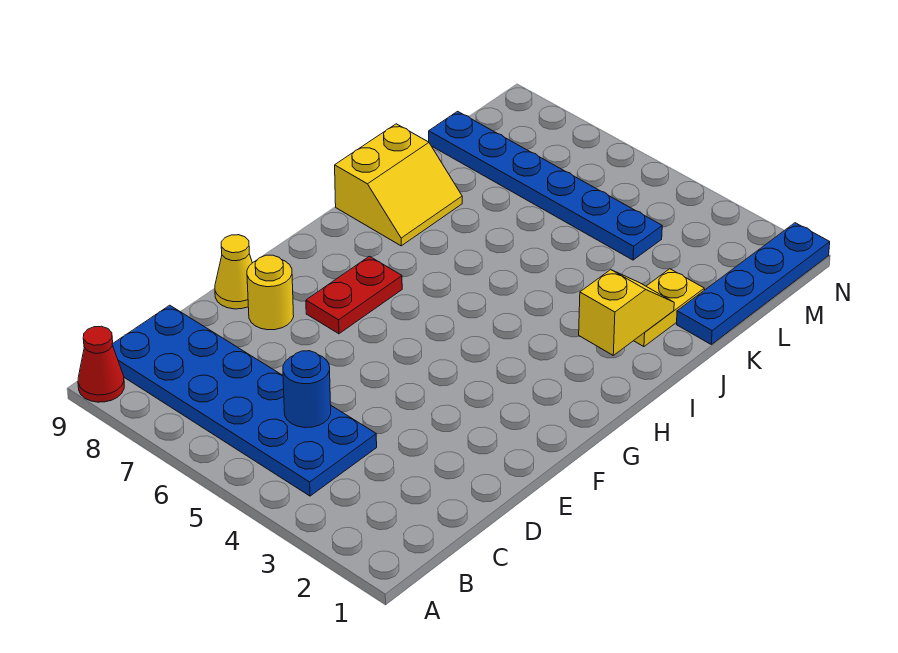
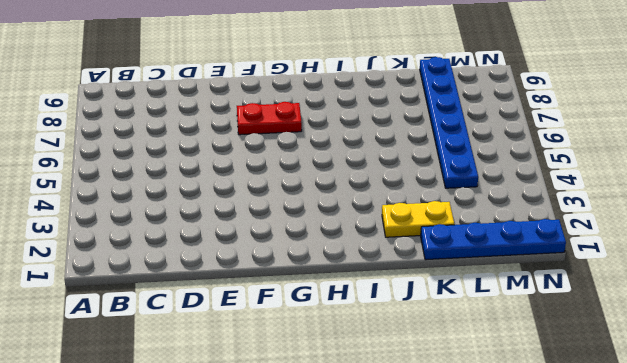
none -> red 1x1 cone [78,326,124,402]
none -> blue 2x6 plate [112,305,377,496]

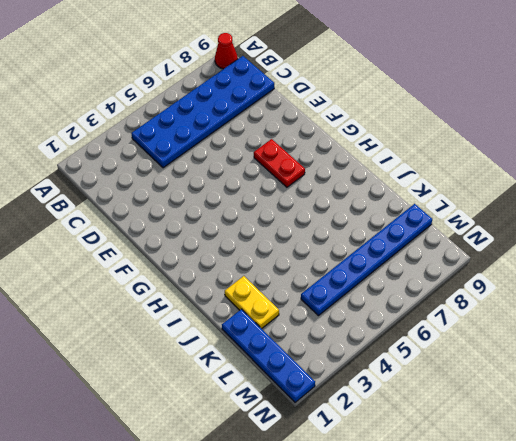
none -> yellow 1x1 round brick [247,255,294,330]
none -> yellow 1x1 cone [215,235,252,309]

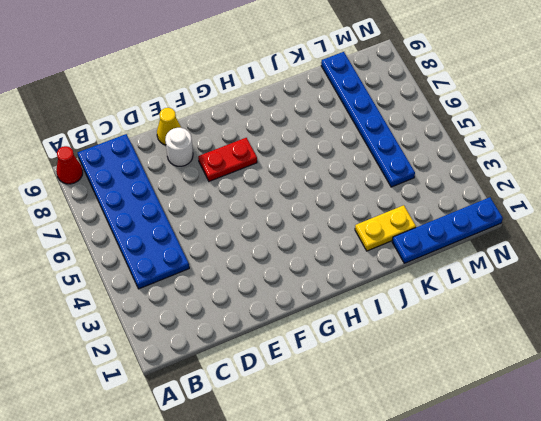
white 1x1 round brick [165,128,193,166] -> yellow 1x1 round brick [247,255,294,330]
none -> yellow 2x2 slope [335,124,462,246]
none -> blue 1x1 round brick [283,351,331,428]

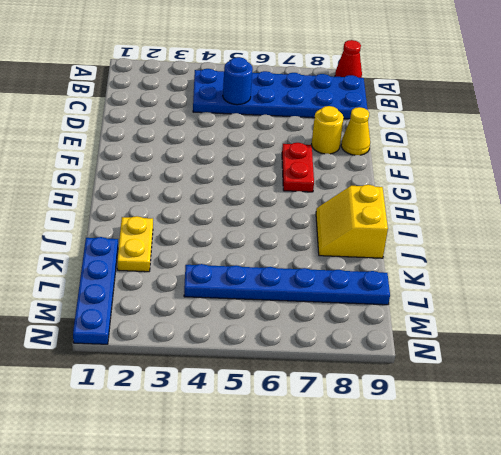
none -> yellow 1x2 slope [579,270,674,355]

